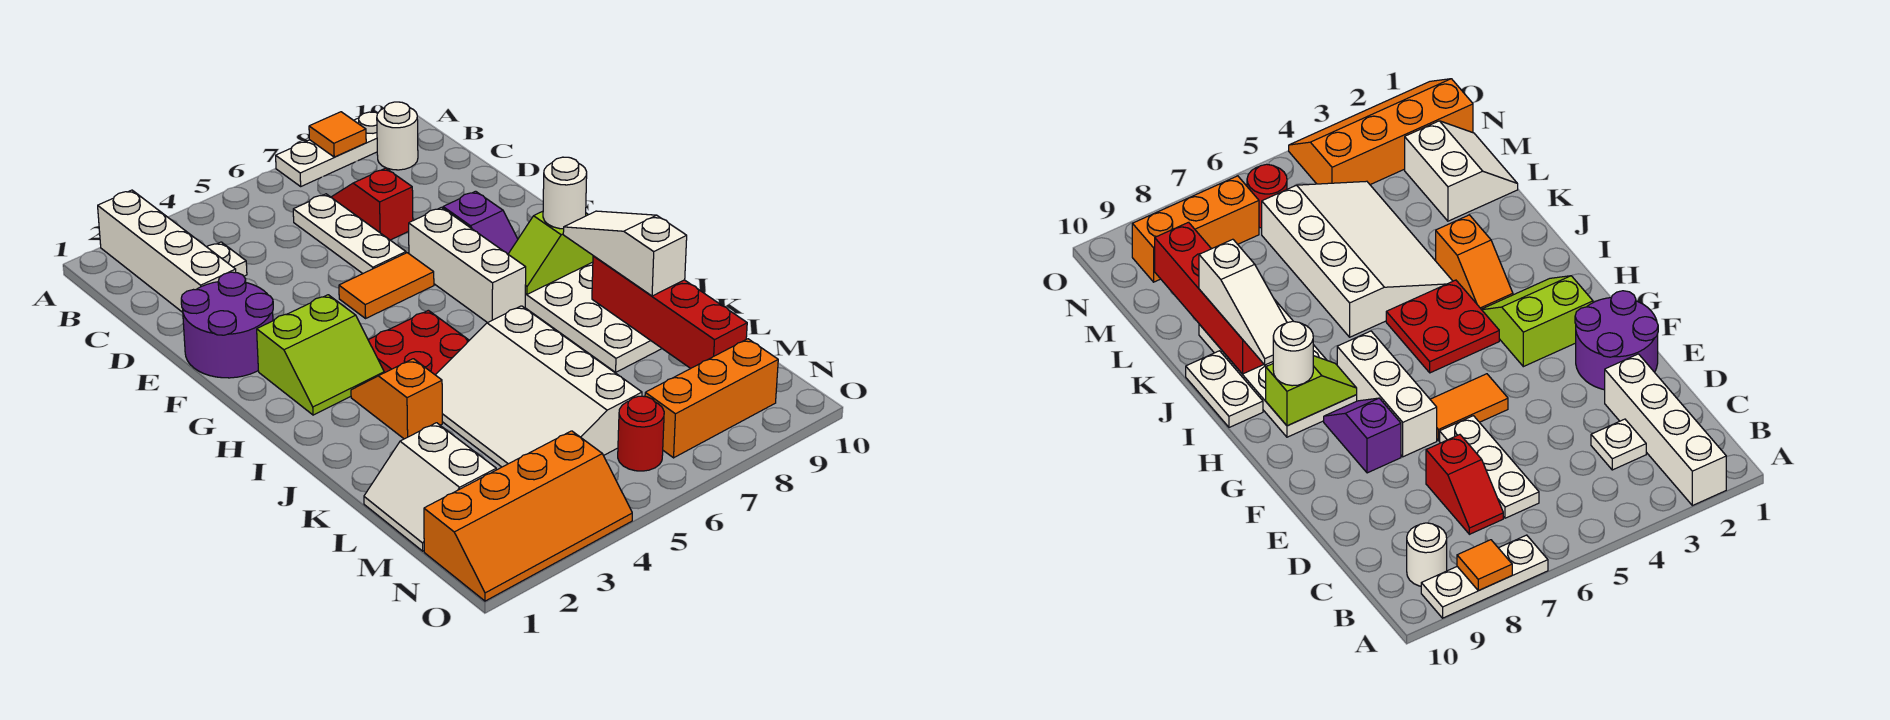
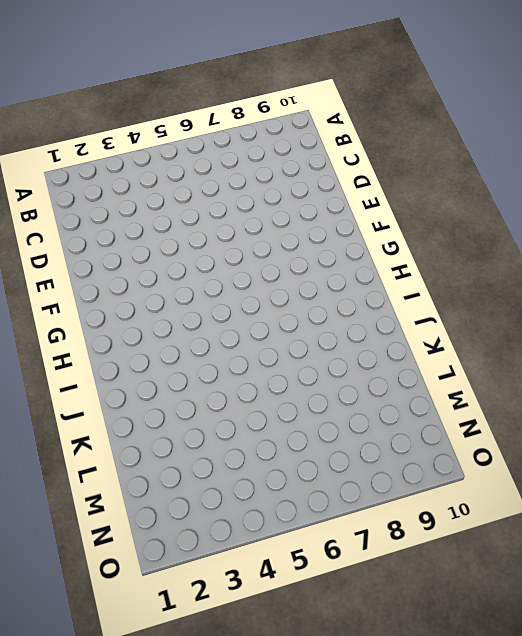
none -> white 1x4 brick [98,190,236,312]
none -> white 1x3 plate [276,111,378,186]
none -> white 1x1 round brick [377,102,418,170]

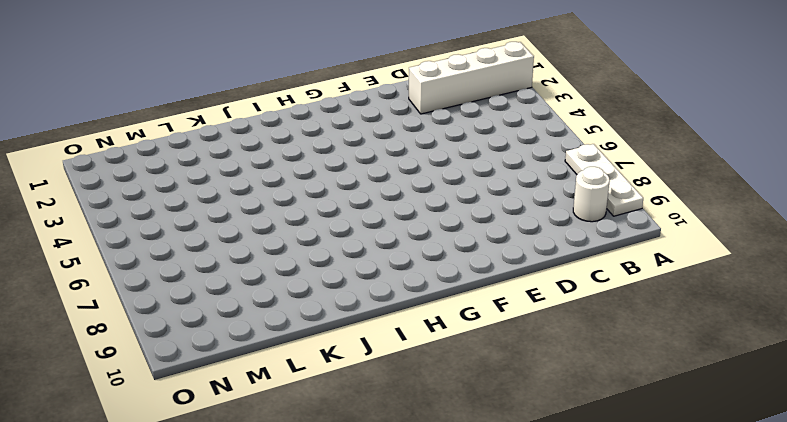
none -> white 1x1 plate [207,242,247,276]
none -> white 1x3 plate [293,194,406,273]
none -> red 1x2 slope [331,168,413,240]

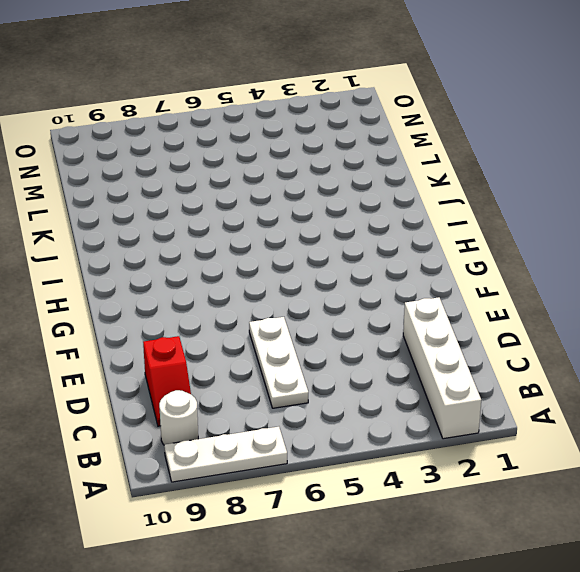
red 1x2 slope [143,336,191,426] -> red 1x2 slope moved to [331,168,413,240]
none -> white 1x1 plate [207,242,247,276]
none -> purple 2x2 round brick [181,272,273,378]
none -> orange 1x2 tile [339,253,434,318]

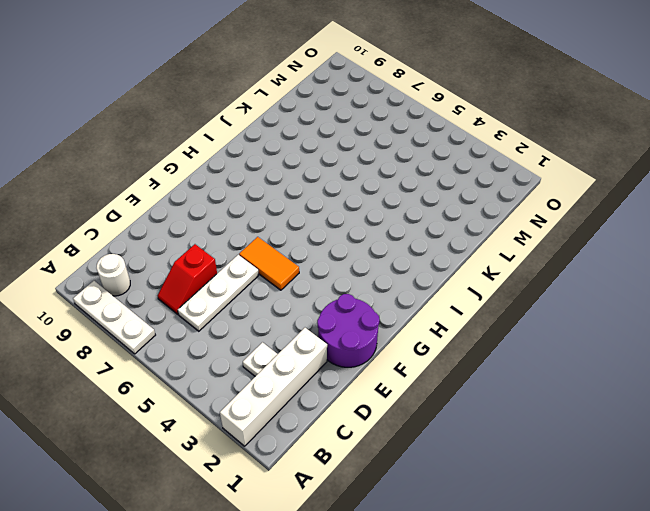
none -> white 1x3 brick [409,207,526,323]
none -> purple 1x2 slope [443,191,518,254]
none -> lime 2x2 slope [257,295,384,415]

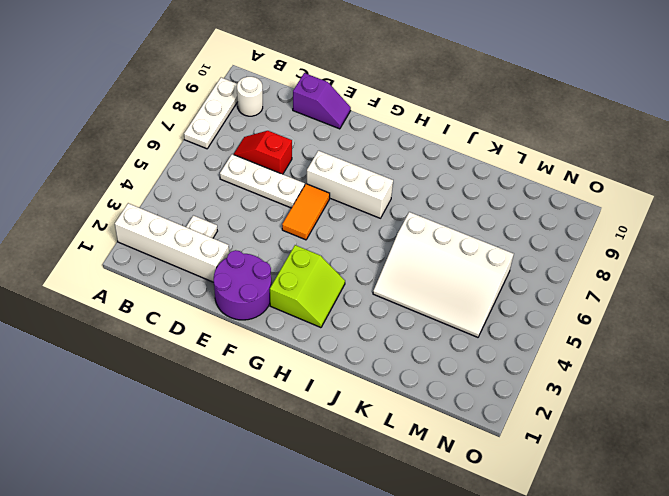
purple 1x2 slope [293,73,351,129] -> purple 1x2 slope moved to [443,191,518,254]
none -> red 2x2 plate [368,310,469,375]
none -> white 2x4 plate [525,262,662,372]
none -> orange 1x2 slope [351,359,442,439]

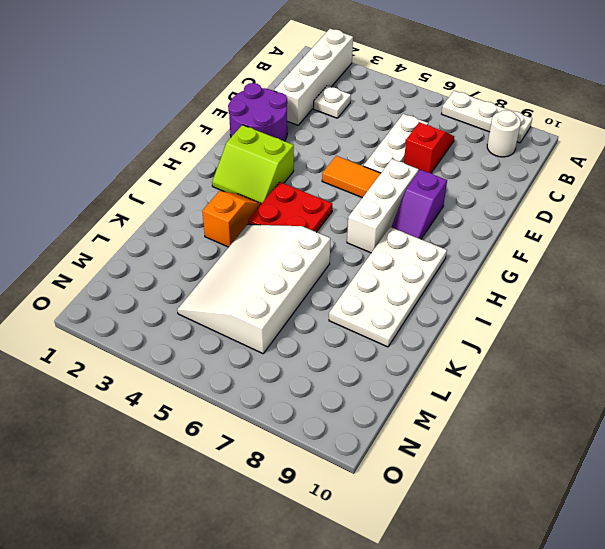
none -> white 1x2 plate [1186,351,1263,427]
none -> white 2x2 slope [364,423,496,551]
none -> orange 2x4 slope [424,431,632,601]

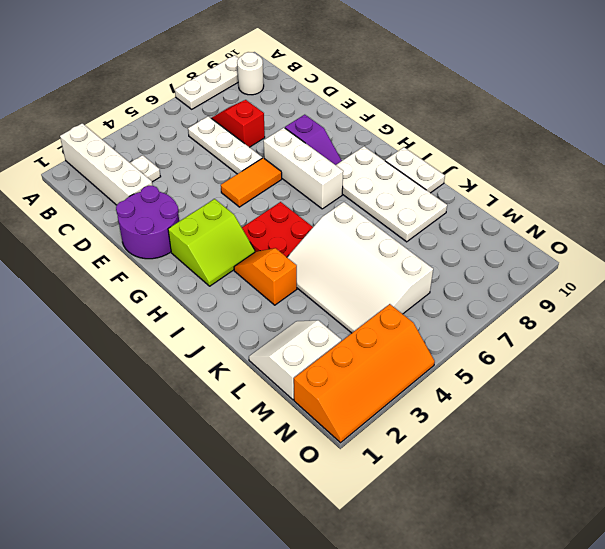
white 2x2 slope [249,320,341,400] -> white 2x2 slope turned to [364,423,496,551]
none -> red 1x1 round brick [618,396,664,471]
none -> orange 1x3 brick [645,339,778,458]
none -> orange 1x1 tile [309,112,366,157]

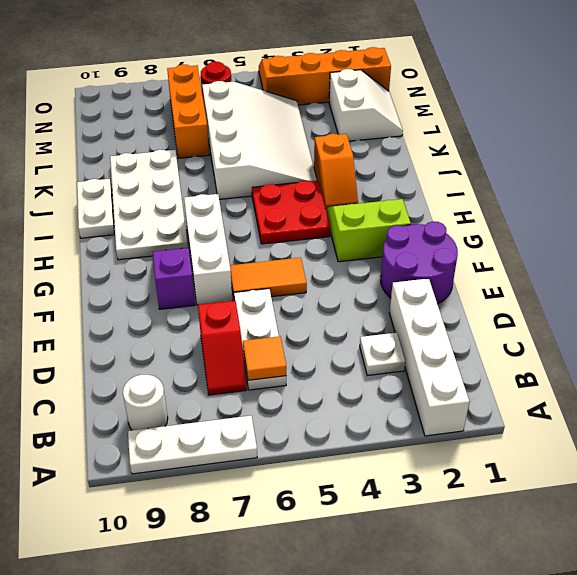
orange 1x1 tile [243,336,286,380] -> orange 1x1 tile moved to [309,112,366,157]
orange 1x3 brick [167,65,209,158] -> orange 1x3 brick turned to [645,339,778,458]
none -> lime 1x2 slope [508,211,593,294]
none -> red 1x4 brick [592,256,747,368]
none -> white 1x1 round brick [543,157,587,229]

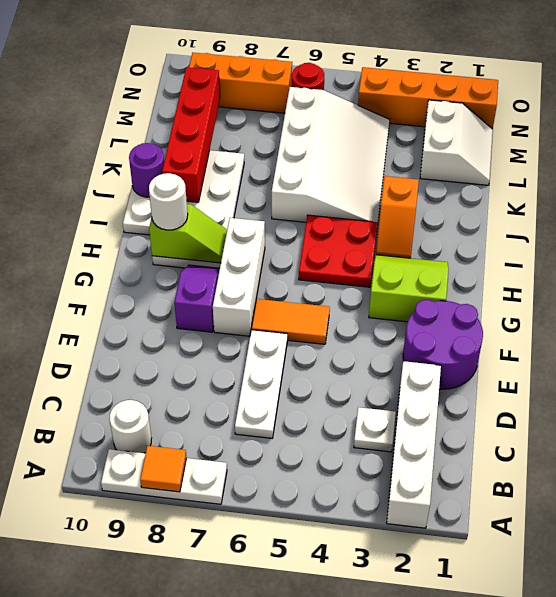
purple 1x1 round brick [129,143,164,197] -> none
none -> red 1x2 slope [331,168,413,240]
none -> white 1x3 slope [563,211,687,296]

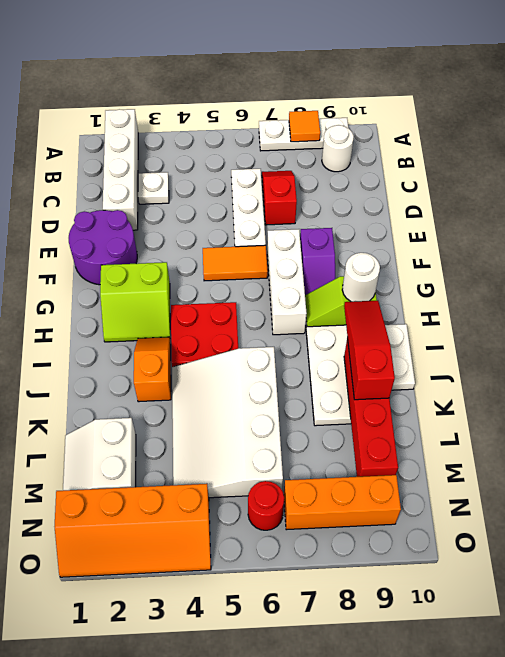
red 1x3 slope [344,301,395,400] -> white 1x3 slope [563,211,687,296]

